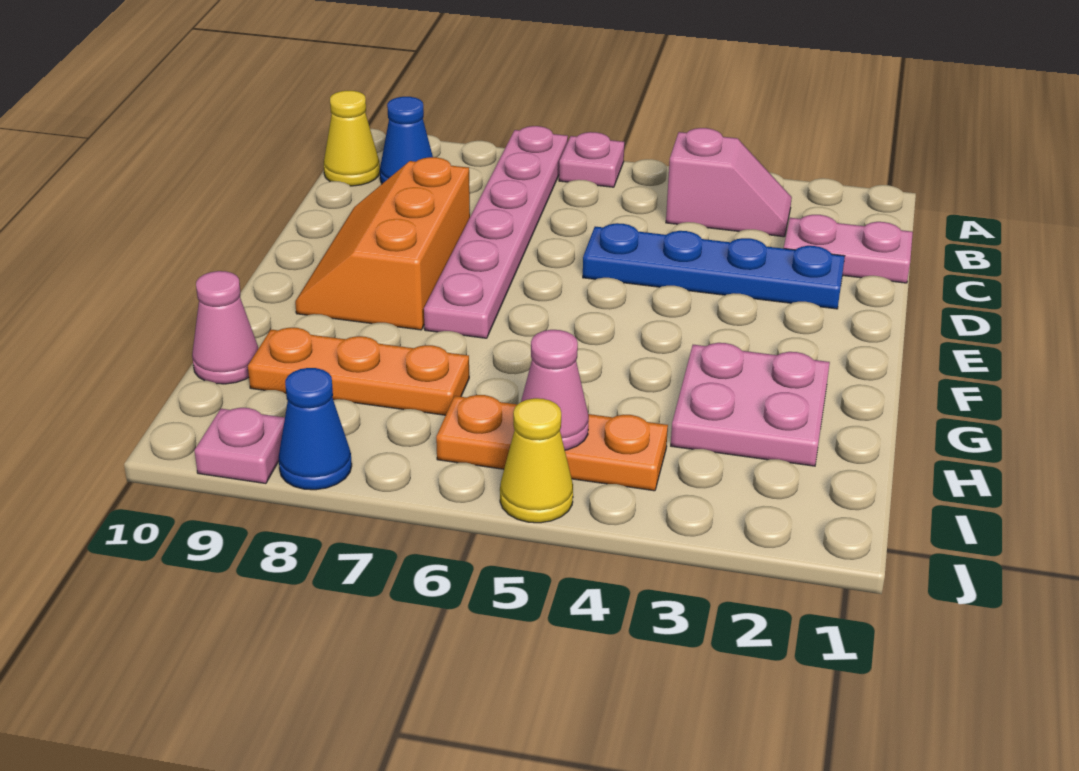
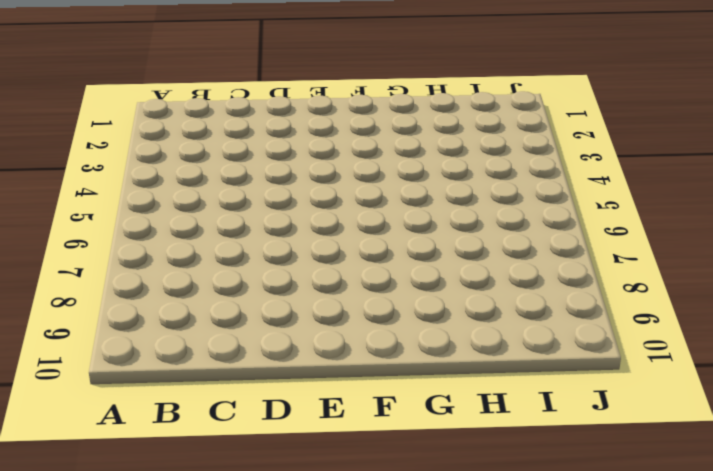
none -> pink 1x1 plate [559,132,624,187]
none -> pink 1x6 plate [424,126,568,338]
none -> pink 1x2 slope [666,128,792,237]

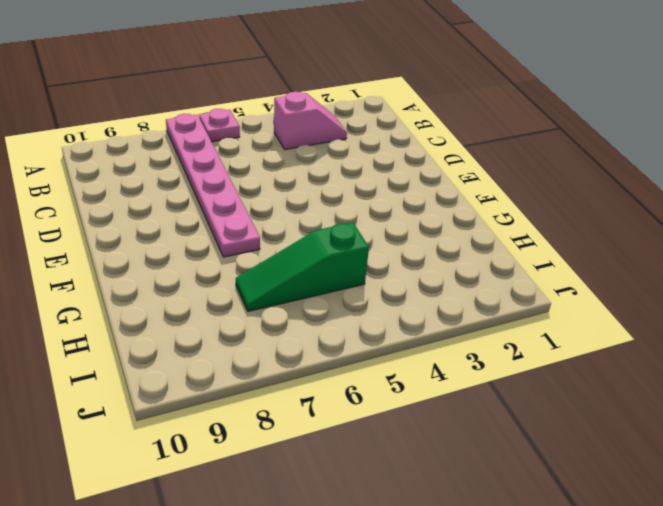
green 1x3 slope [236,223,369,311] -> orange 1x3 plate [248,328,469,415]
none -> blue 1x1 cone [380,97,433,184]
none -> yellow 1x1 cone [324,91,380,186]
none -> pink 1x2 plate [784,215,913,283]

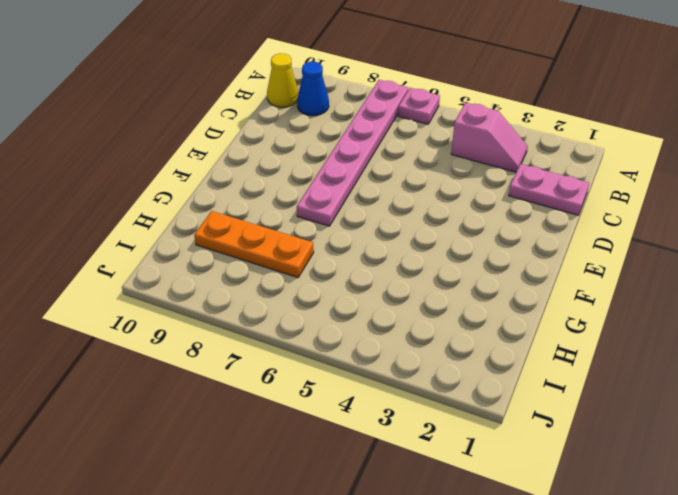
none -> blue 1x4 plate [583,223,845,309]
none -> orange 2x3 slope [295,157,470,330]
none -> pink 2x2 plate [671,343,830,466]

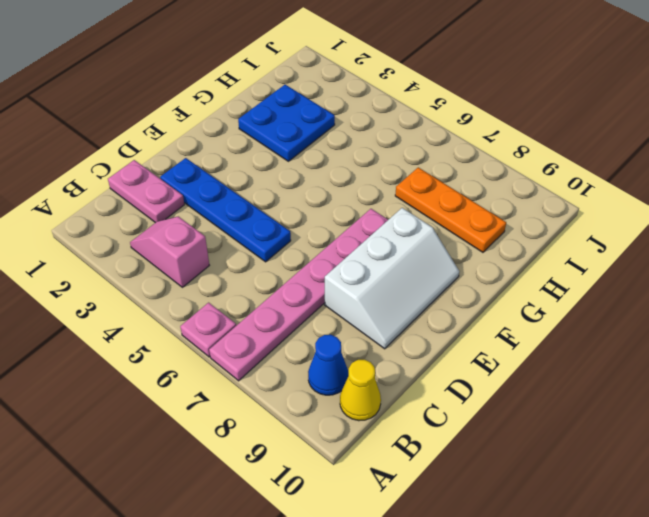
white 2x3 slope [325,208,459,349] -> orange 2x3 slope [295,157,470,330]
blue 2x2 plate [238,85,335,161] -> pink 2x2 plate [671,343,830,466]
none -> pink 1x1 cone [192,271,258,384]
none -> orange 1x3 plate [436,395,668,491]
none -> yellow 1x1 cone [500,398,573,523]

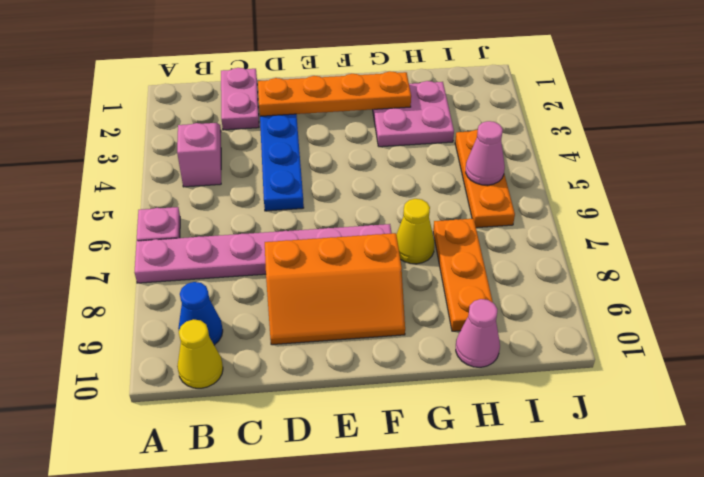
orange 1x4 plate [258,71,411,116] -> none
yellow 1x1 cone [396,199,434,264] -> yellow 1x1 cone moved to [500,398,573,523]
none -> blue 1x1 cone [278,368,352,490]
none -> pink 1x1 plate [194,408,285,484]

